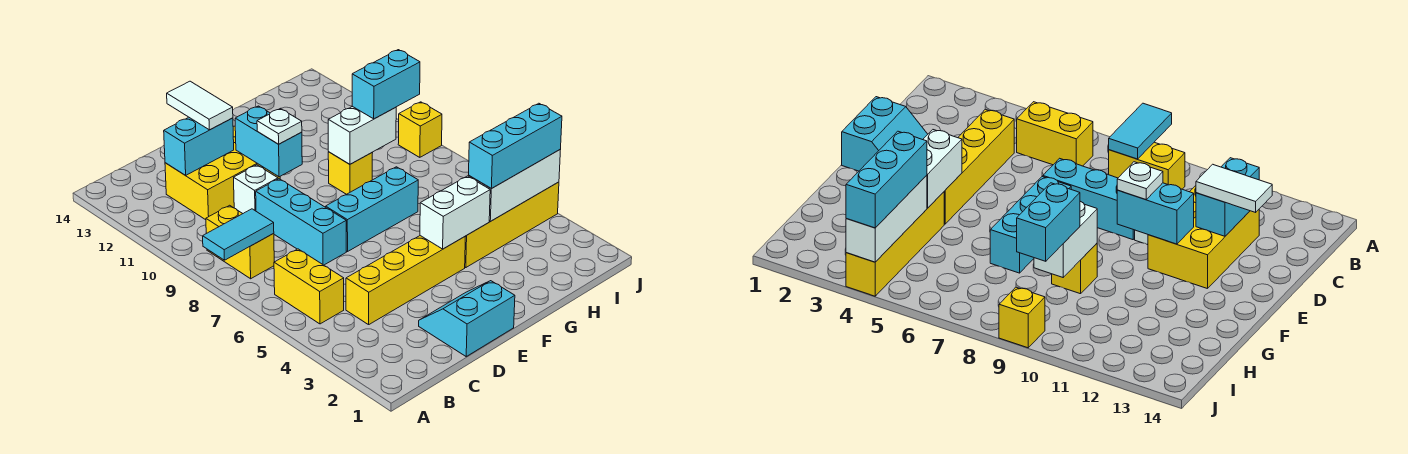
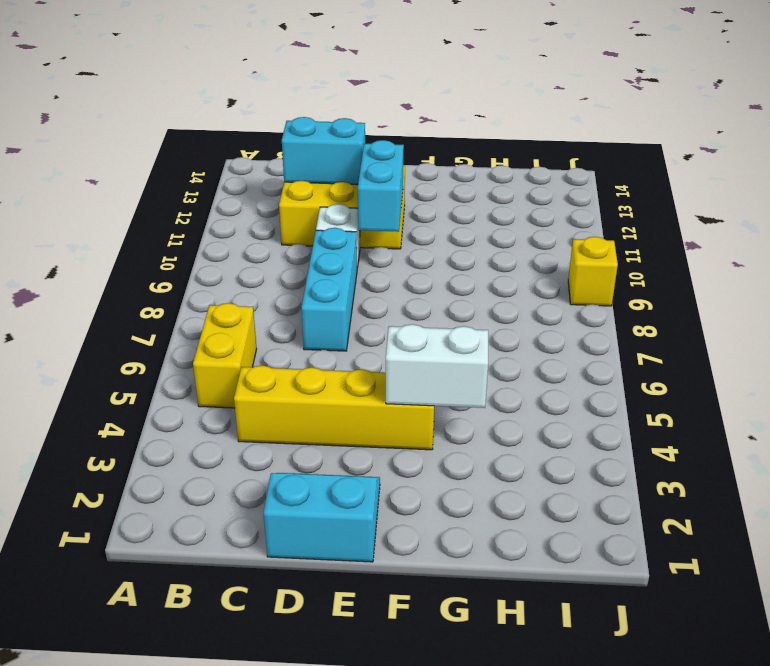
none -> yellow 1x2 brick [206,205,274,279]
none -> cyan 1x3 brick [326,167,418,252]
none -> yellow 1x4 brick [465,182,559,268]

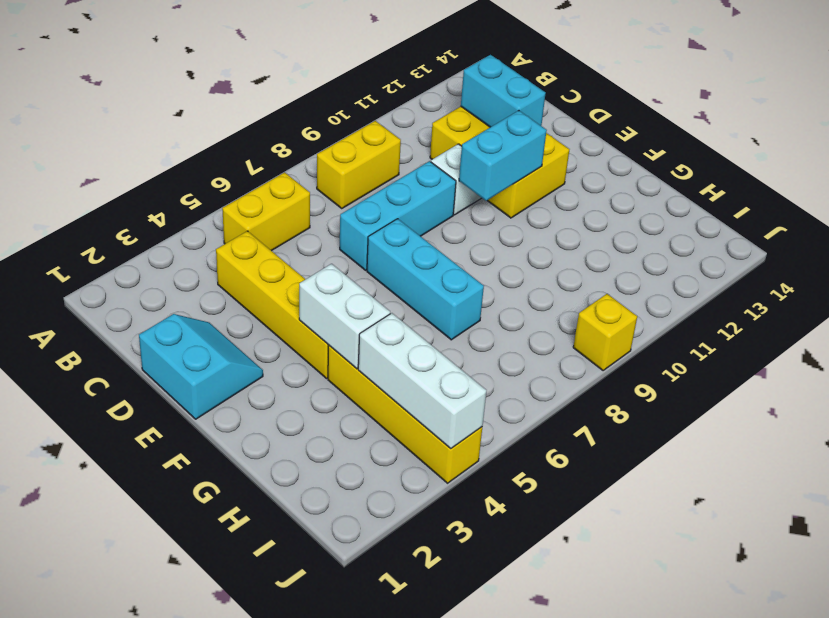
none -> yellow 1x1 brick [328,152,372,194]
none -> cyan 1x2 tile [203,209,274,260]
none -> white 1x2 brick [328,106,396,164]

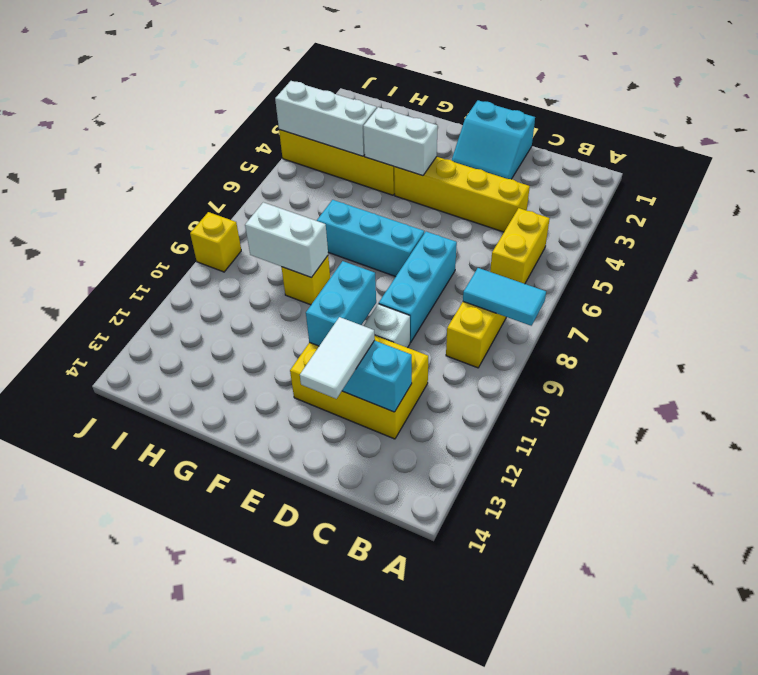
none -> white 1x1 plate [257,108,302,144]
none -> cyan 1x3 brick [469,103,562,189]
none -> cyan 1x2 brick [352,50,420,119]

